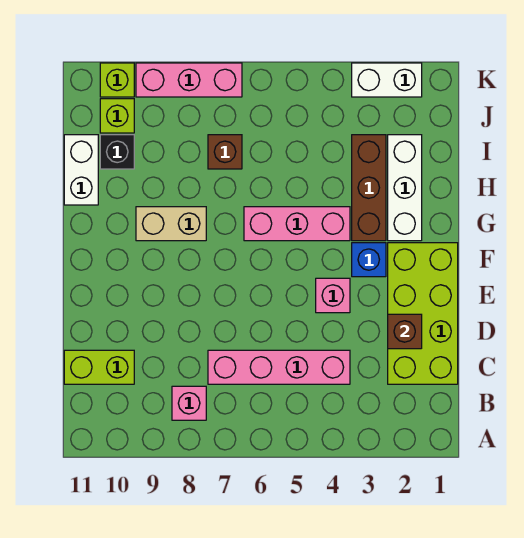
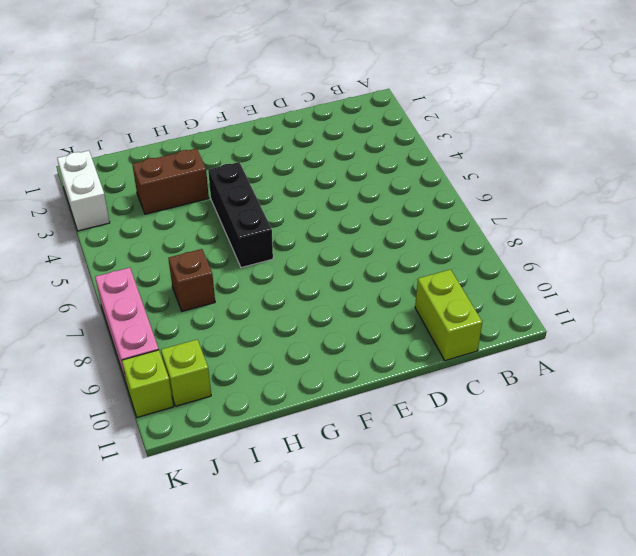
black 1x3 brick [208,162,273,268] -> pink 1x3 brick [244,207,350,241]
brown 1x2 brick [132,148,209,214] -> brown 1x3 brick [352,135,386,241]
none -> pink 1x1 brick [172,386,206,420]
none -> lime 2x4 brick [388,243,458,384]
none -> pink 1x4 brick [208,350,350,384]

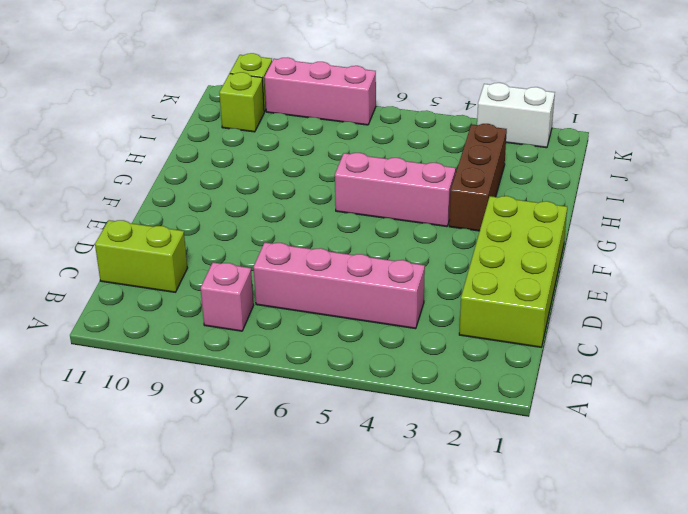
none -> pink 1x1 brick [316,278,350,313]
none -> blue 1x1 brick [352,243,386,277]
none -> white 1x3 brick [388,135,422,241]

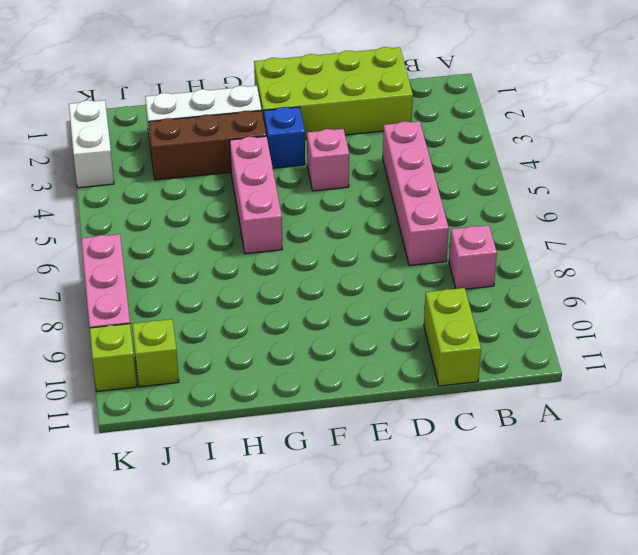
none -> tan 1x2 brick [136,207,206,241]
none -> white 1x2 brick [64,135,98,205]
none -> brown 1x1 brick [208,135,242,169]

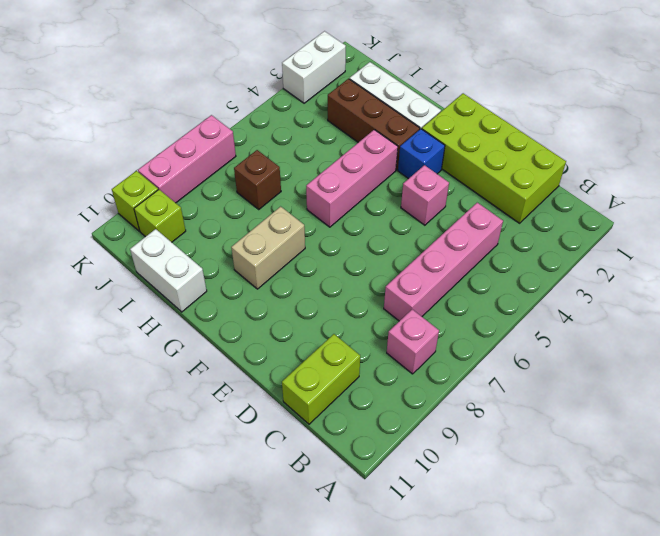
none -> black 1x1 brick [100,135,134,169]
none -> brown 1x1 brick [388,314,422,349]

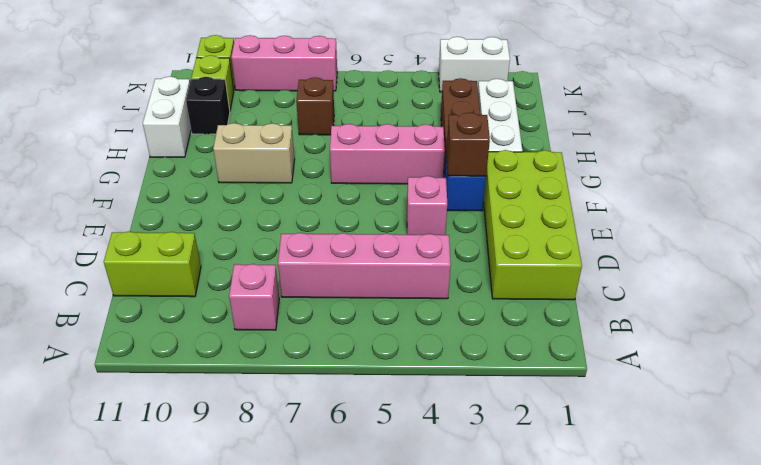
brown 1x1 brick [446,113,490,176] -> brown 1x1 brick moved to [388,314,422,349]

